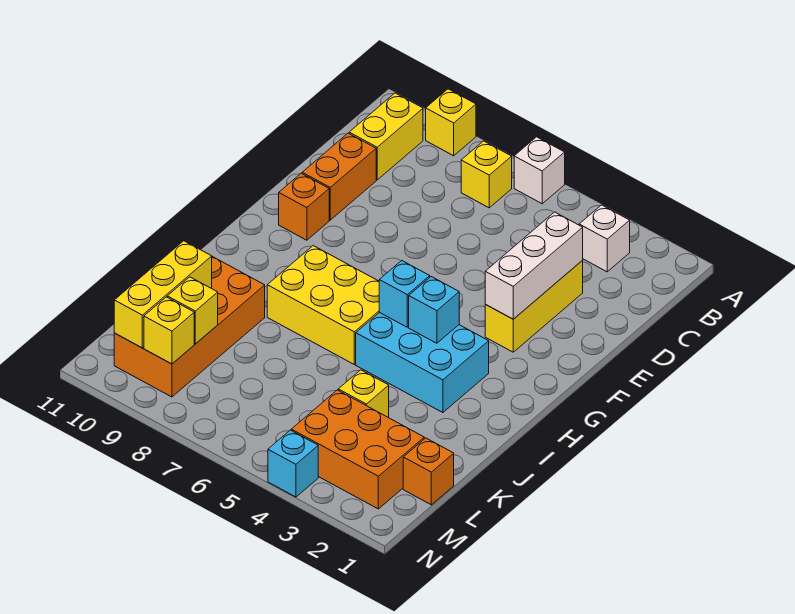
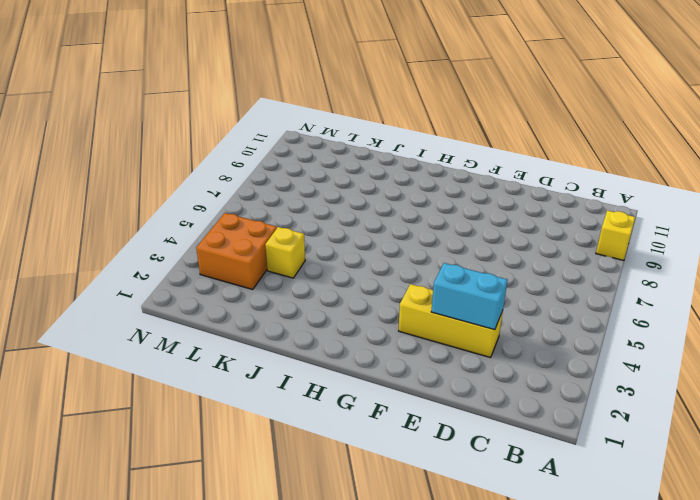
cyan 1x2 brick [431,263,507,330] -> white 1x3 brick [485,212,583,319]
orange 2x2 brick [196,213,277,289] -> orange 2x3 brick [291,390,424,509]
none -> white 1x1 brick [514,137,565,204]
none -> white 1x1 brick [579,205,630,272]
none -> yellow 1x1 brick [461,141,512,208]

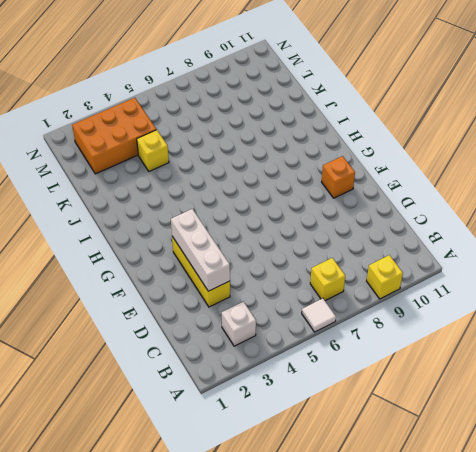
white 1x1 tile [302,298,336,332] -> white 1x1 brick [514,137,565,204]
none -> yellow 1x2 brick [349,93,423,180]
none -> orange 1x2 brick [302,133,376,220]
none -> cyan 2x3 brick [356,312,489,413]

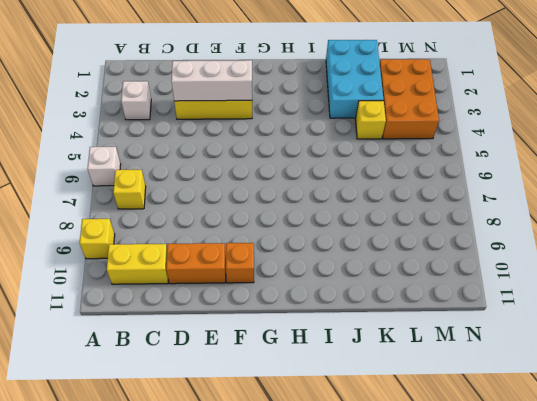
cyan 2x3 brick [326,40,384,118] -> cyan 2x3 brick moved to [356,312,489,413]
none -> yellow 2x3 brick [267,246,379,364]
none -> orange 2x4 brick [114,257,265,397]
none -> orange 1x1 brick [403,438,454,505]

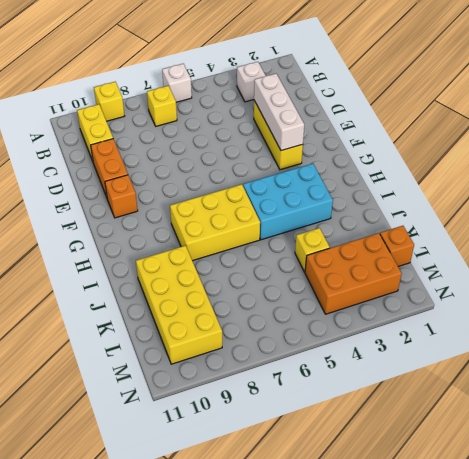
yellow 2x4 brick [136,246,222,364] -> orange 2x4 brick [114,257,265,397]
none -> cyan 1x1 brick [268,430,318,497]
none -> cyan 1x1 brick [409,277,459,343]
none -> cyan 1x1 brick [379,261,430,327]

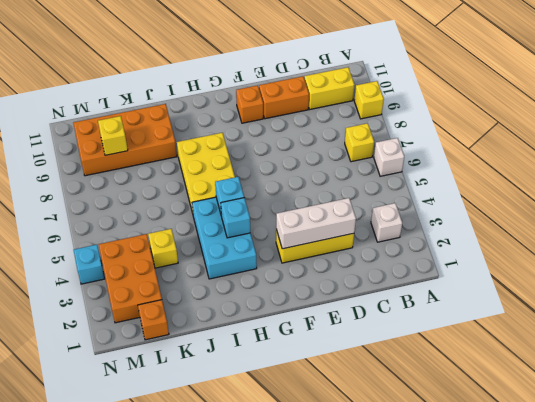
none -> yellow 1x3 brick [114,241,212,348]
none -> yellow 1x1 brick [144,297,194,364]

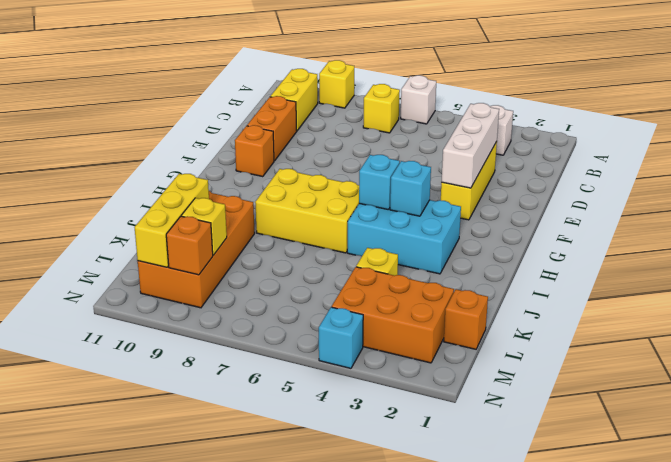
orange 1x1 brick [166,216,213,275] -> yellow 1x1 brick [144,297,194,364]

